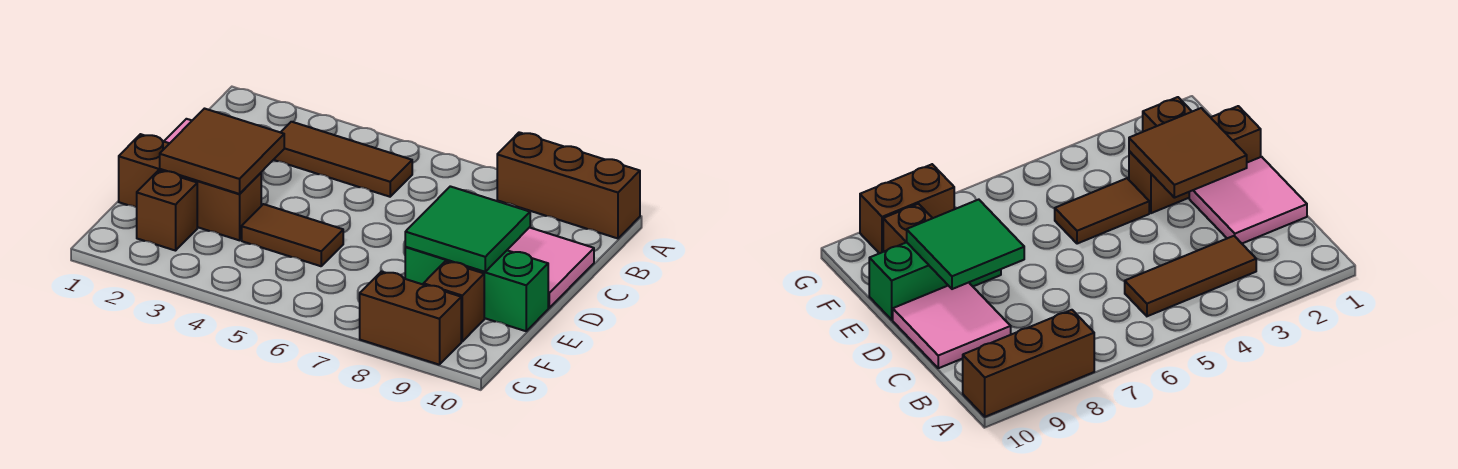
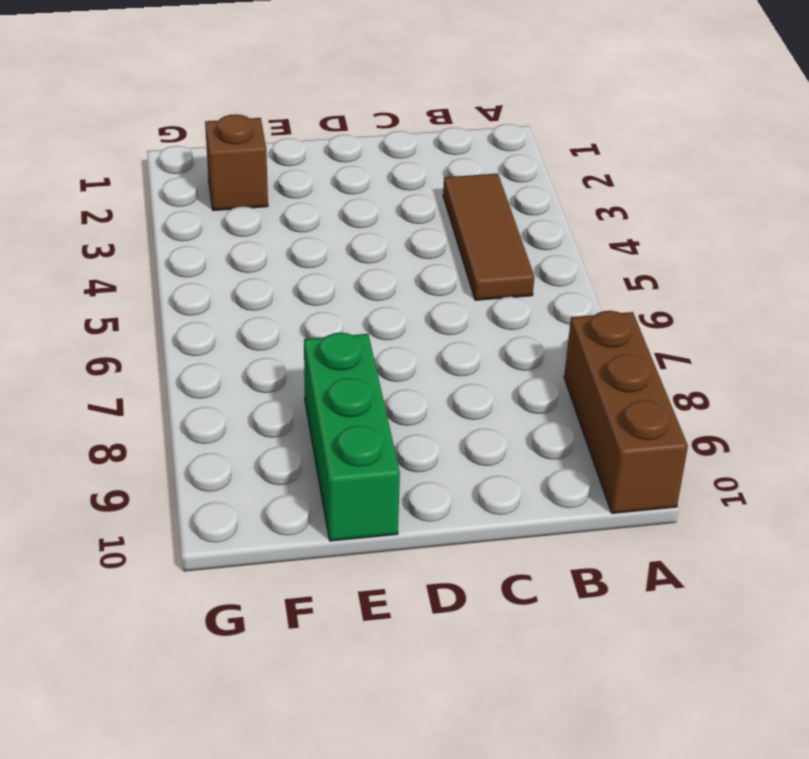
none -> pink 2x2 tile [1189,157,1307,243]
none -> pink 2x2 tile [508,227,594,308]
none -> brown 1x3 brick [119,134,261,240]

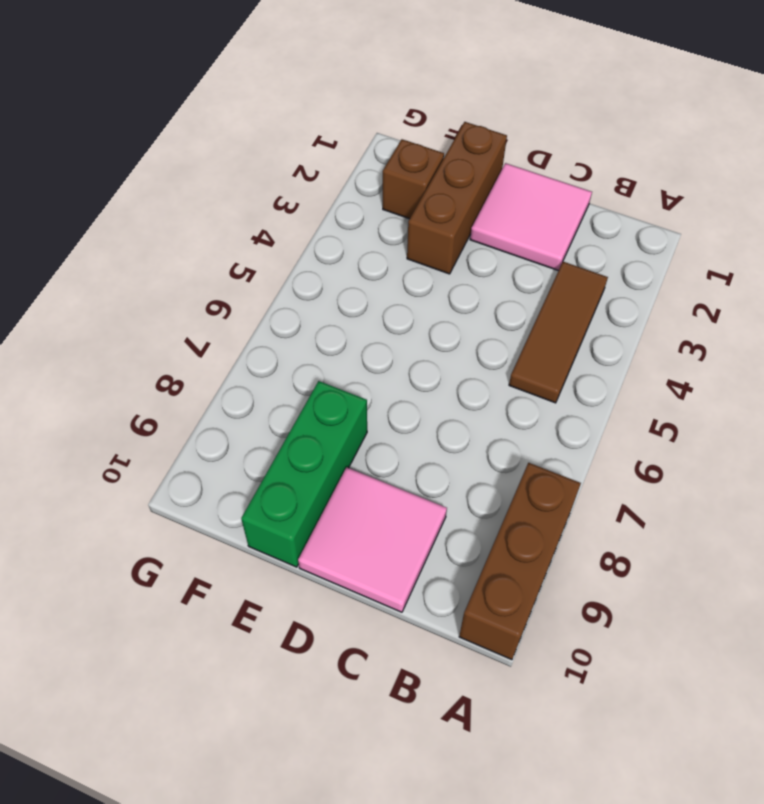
none -> brown 1x2 tile [242,204,343,266]
none -> brown 1x1 brick [423,261,484,341]
none -> brown 1x2 brick [360,272,461,365]

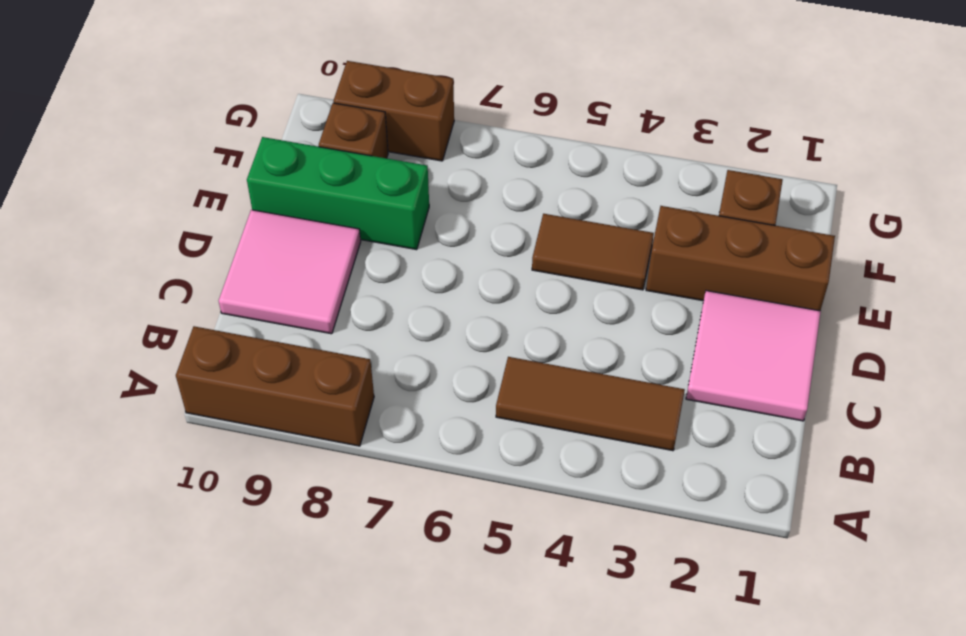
none -> brown 2x2 tile [160,109,284,194]
none -> green 2x2 tile [405,186,530,272]

